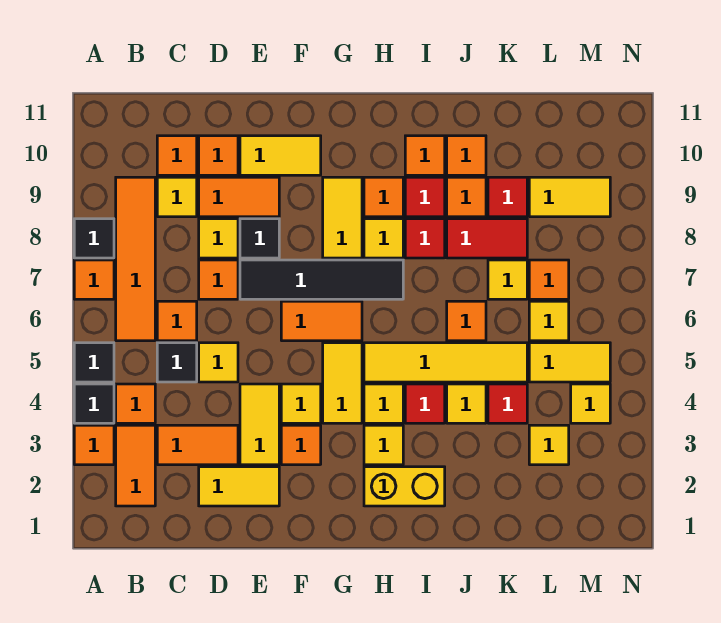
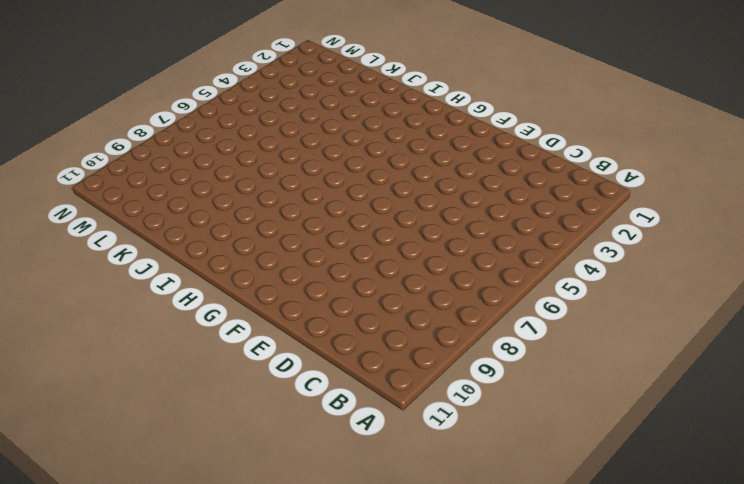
none -> orange 1x1 tile [74,425,114,465]
none -> black 1x1 tile [74,384,114,423]
none -> black 1x1 tile [74,343,114,382]
none -> orange 1x1 tile [74,260,114,299]

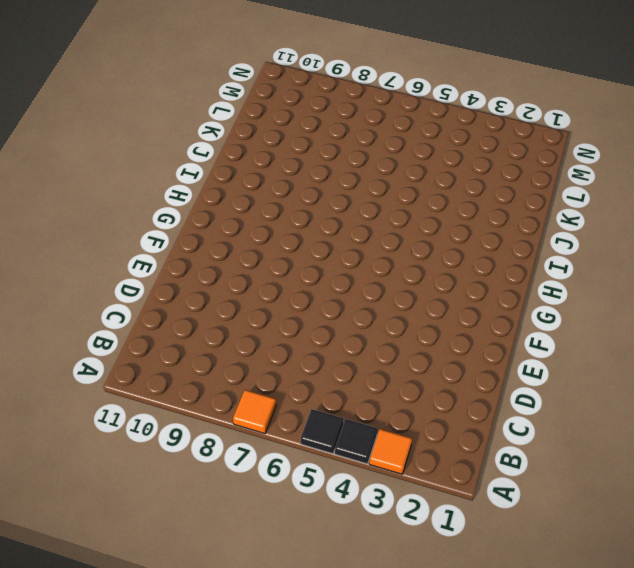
none -> black 1x1 tile [74,219,114,258]
none -> orange 1x2 tile [116,425,155,506]
none -> orange 1x1 tile [116,384,155,423]
none -> orange 1x4 tile [116,177,155,341]

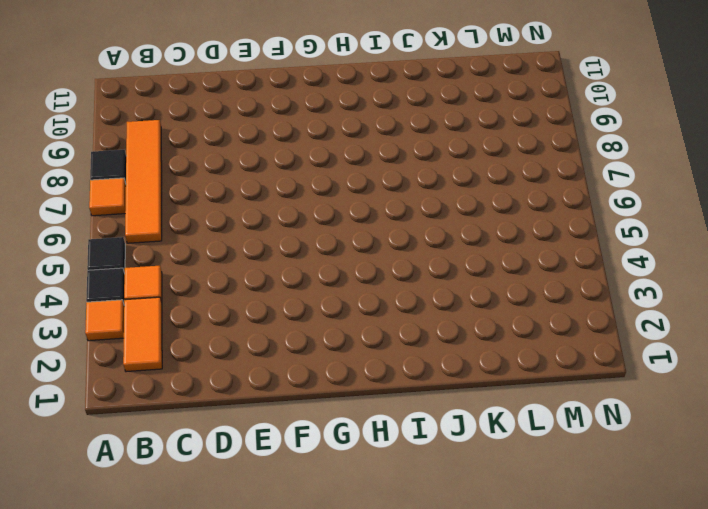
none -> orange 1x2 tile [157,425,238,465]
none -> black 1x1 tile [157,343,197,382]
none -> orange 1x1 tile [157,301,197,341]
none -> yellow 1x1 tile [157,177,197,217]

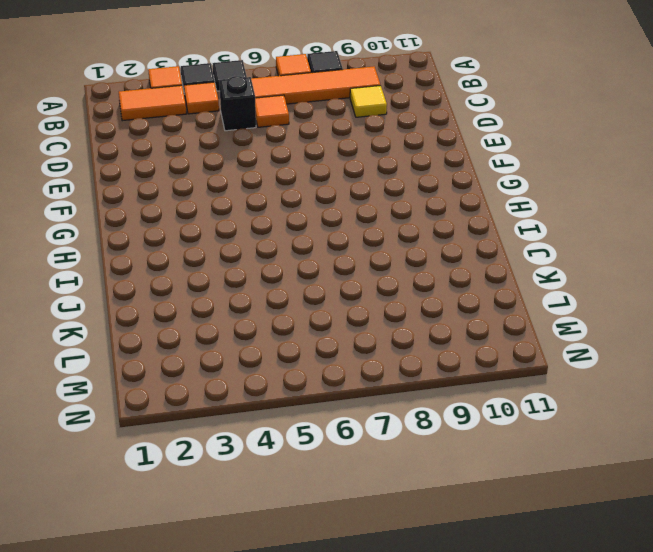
black 1x1 brick [219,76,256,131] -> black 1x1 tile [157,343,197,382]
none -> orange 1x2 tile [157,425,238,465]
none -> orange 1x1 tile [157,136,197,175]
none -> yellow 1x2 tile [199,467,279,506]
none -> yellow 1x1 tile [199,343,238,382]

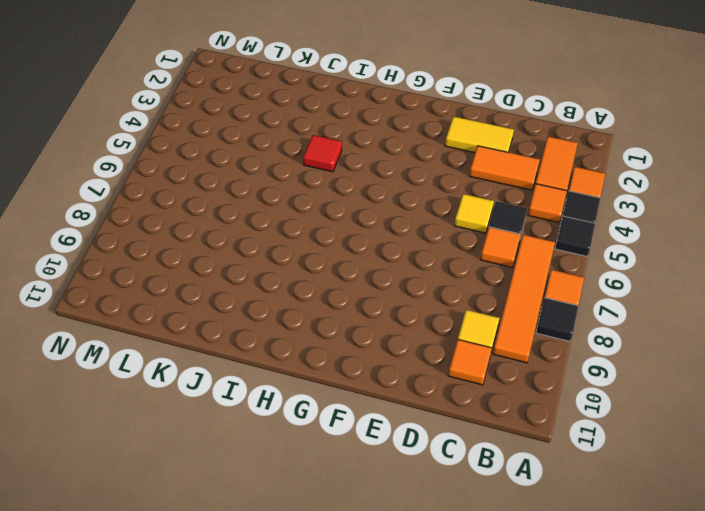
none -> orange 1x1 tile [199,260,238,299]
none -> yellow 1x1 tile [199,219,238,258]
none -> orange 1x2 tile [199,177,279,217]
none -> orange 1x1 tile [199,136,238,175]

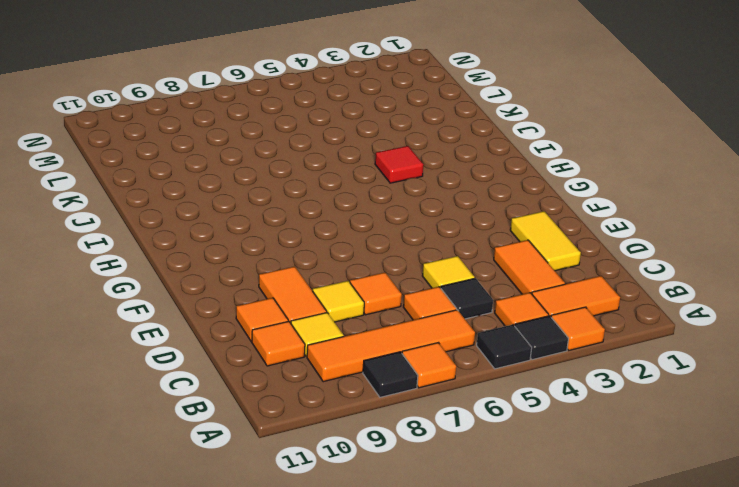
none -> yellow 1x2 tile [240,384,279,465]
none -> black 1x4 tile [240,260,403,299]
none -> black 1x1 tile [240,219,279,258]
none -> yellow 1x2 tile [240,136,321,175]

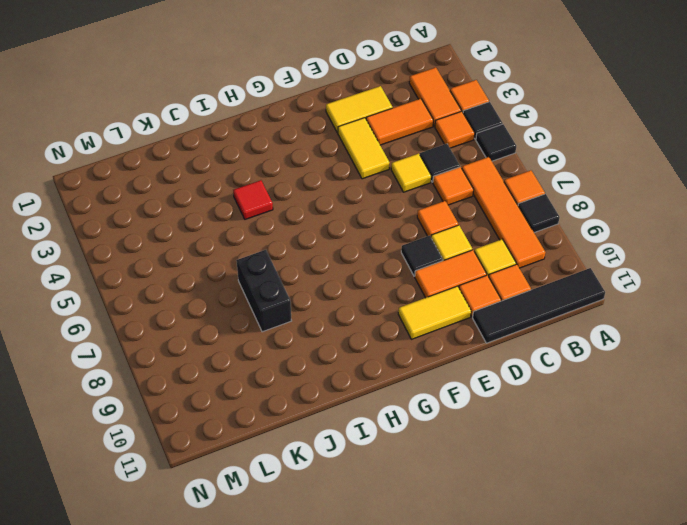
black 1x4 tile [473,268,605,343] -> black 1x4 tile moved to [240,260,403,299]
black 1x2 brick [236,250,292,332] -> red 1x2 tile [447,219,527,258]
none -> orange 1x1 tile [281,425,321,465]
none -> yellow 1x1 tile [281,384,321,423]
none -> orange 1x2 tile [281,301,362,341]
none -> yellow 1x2 tile [323,343,362,423]

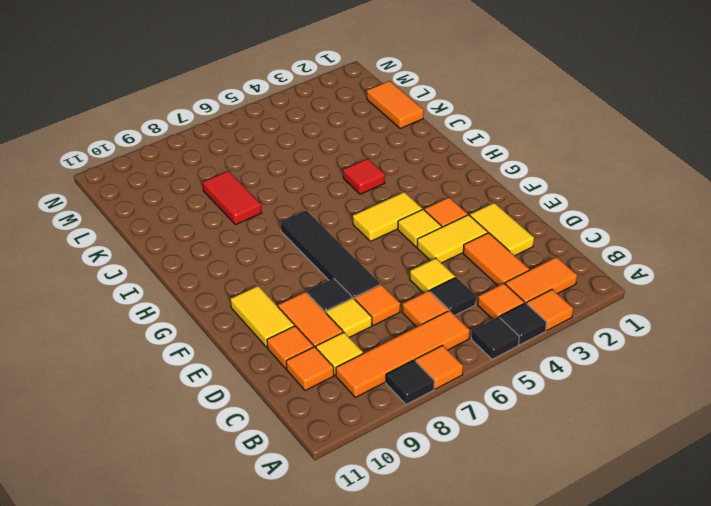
orange 1x2 tile [367,81,424,129] -> orange 1x2 tile moved to [281,301,362,341]
none -> yellow 1x2 tile [323,177,362,258]
none -> yellow 1x2 brick [364,467,445,506]
none -> yellow 1x1 tile [364,425,403,465]
none -> yellow 1x1 tile [364,384,403,423]

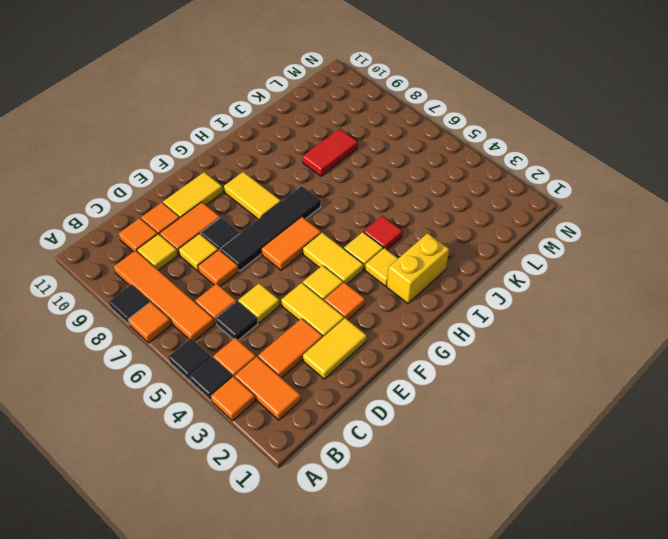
none -> yellow 1x4 tile [364,343,527,382]
none -> yellow 1x1 tile [364,219,403,258]
none -> orange 1x1 tile [364,177,403,217]
none -> red 1x1 tile [405,219,445,258]

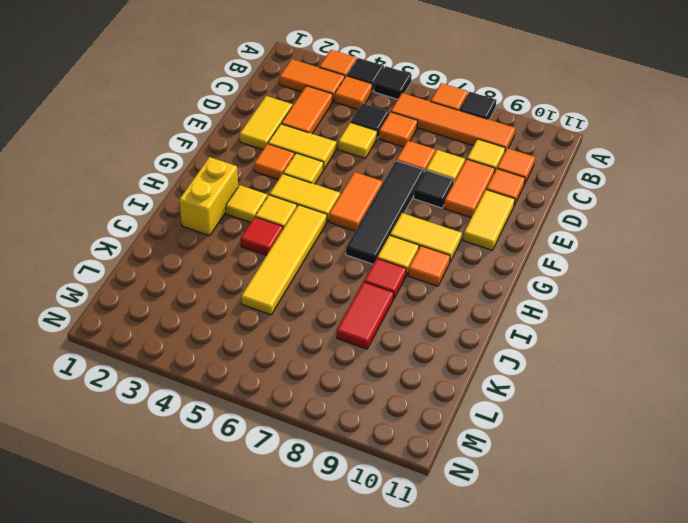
none -> red 1x1 tile [405,177,445,217]
none -> orange 1x1 tile [405,136,445,175]
none -> yellow 1x1 tile [447,384,486,423]
none -> orange 1x1 tile [447,301,486,341]

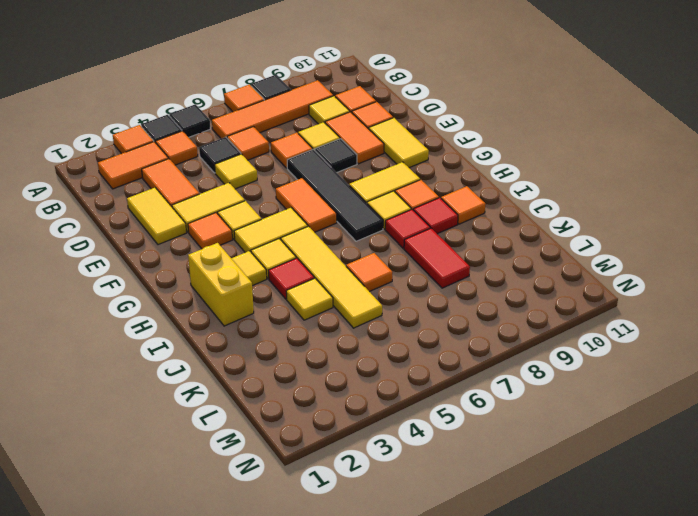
none -> orange 1x1 tile [447,177,486,217]
none -> orange 1x1 tile [447,136,486,175]
none -> red 1x1 tile [488,384,527,423]
none -> yellow 1x1 tile [488,260,527,299]

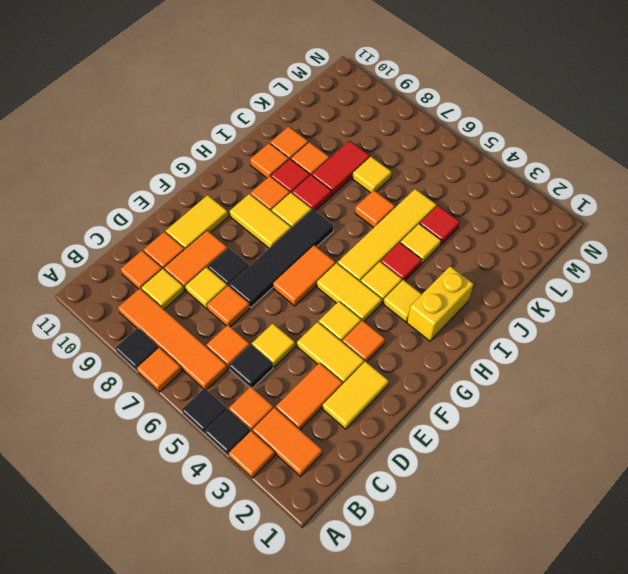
none -> red 1x1 tile [488,177,527,217]
none -> yellow 1x1 tile [529,425,569,465]
none -> yellow 1x2 tile [529,343,610,382]
none -> yellow 1x1 tile [529,301,569,341]

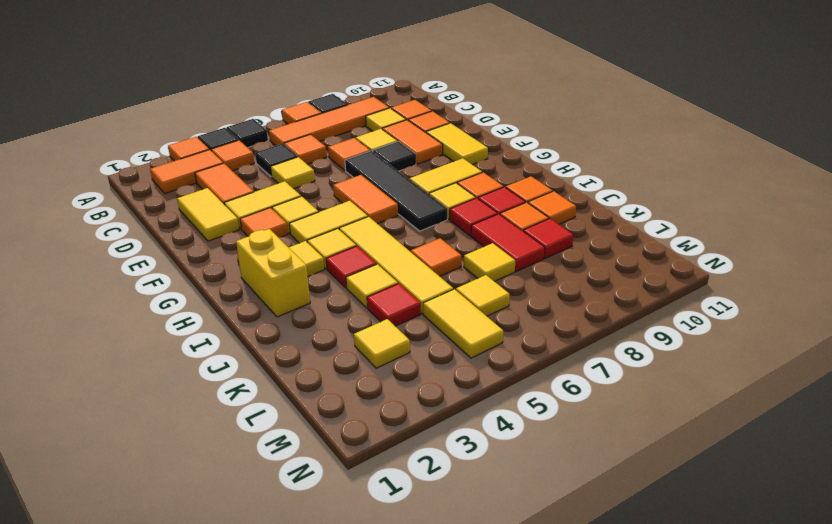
none -> orange 1x1 tile [529,260,569,299]
none -> yellow 1x2 tile [529,177,610,217]
none -> yellow 1x1 tile [571,384,610,423]

